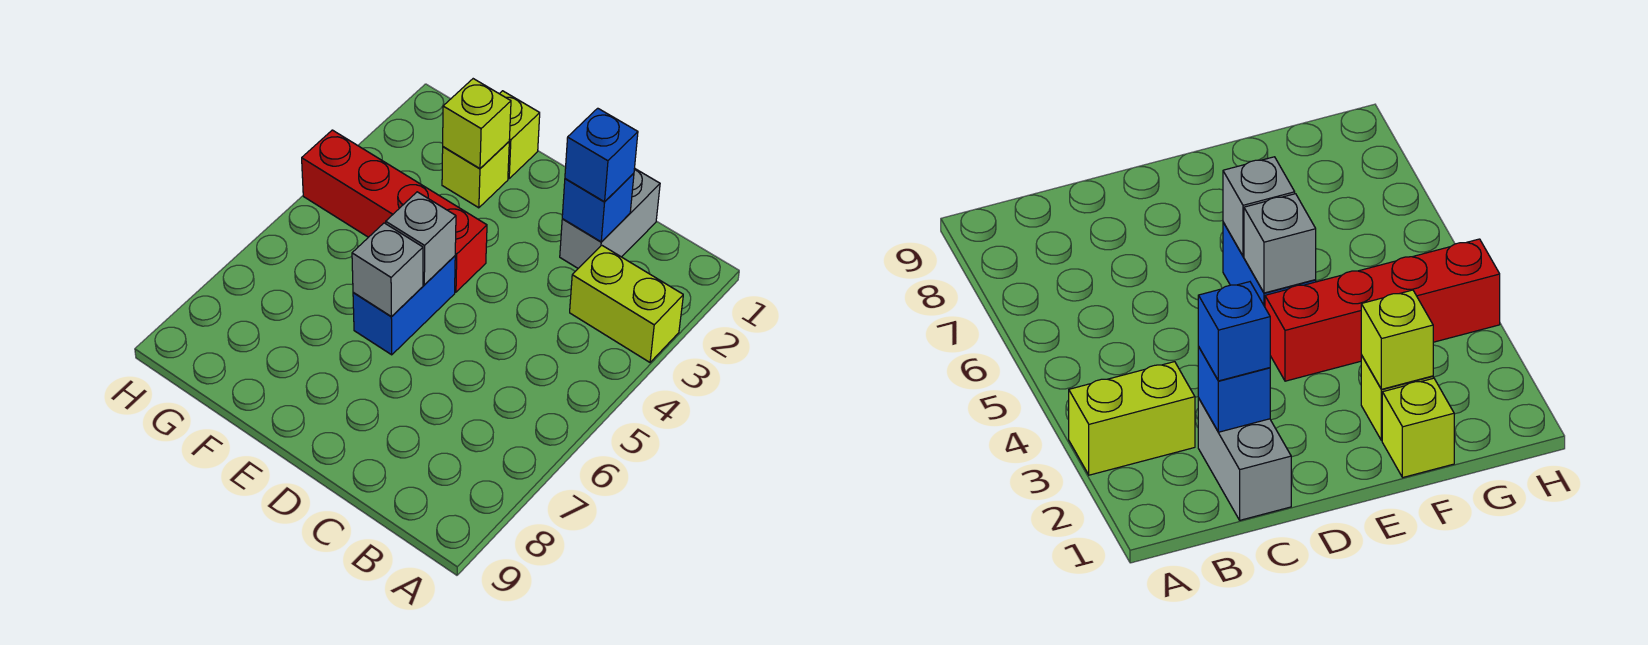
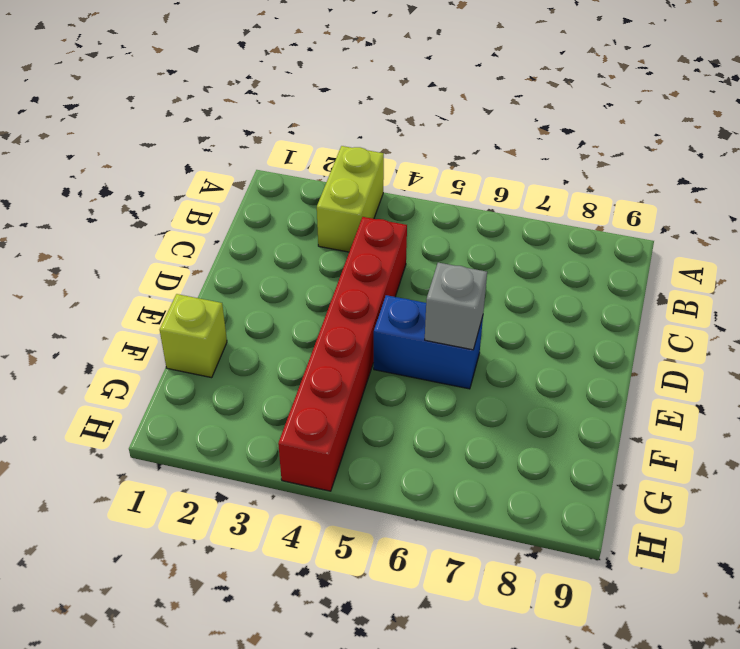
red 1x6 brick [278,217,407,491] -> red 1x4 brick [302,130,487,292]
none -> grey 1x2 brick [560,168,660,268]
none -> lime 1x1 brick [442,142,509,208]

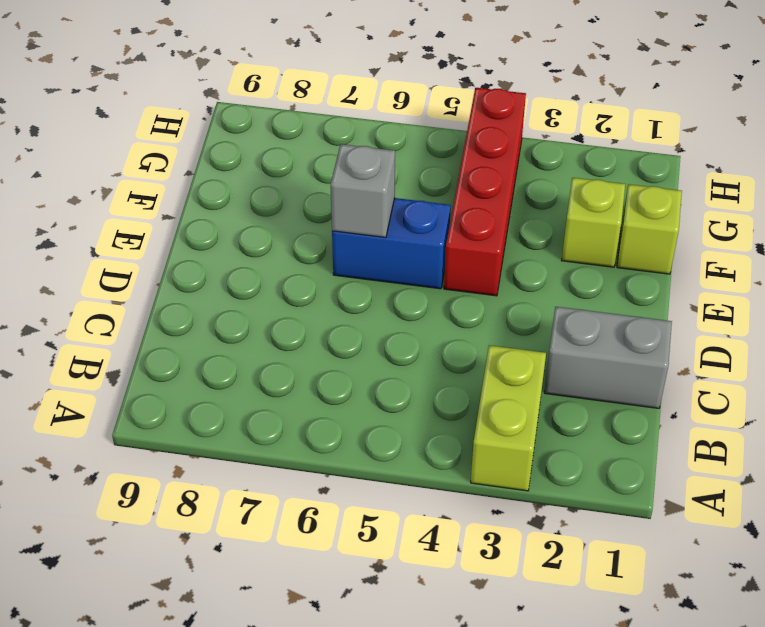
none -> blue 1x1 brick [562,173,634,242]
none -> grey 1x1 brick [386,192,456,285]

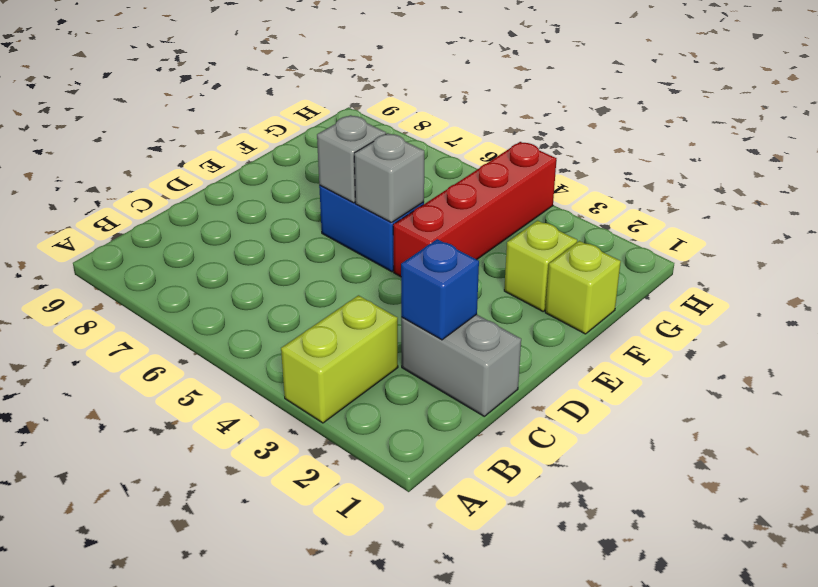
none -> lime 1x1 brick [443,79,511,168]
none -> blue 1x1 brick [565,108,638,202]

